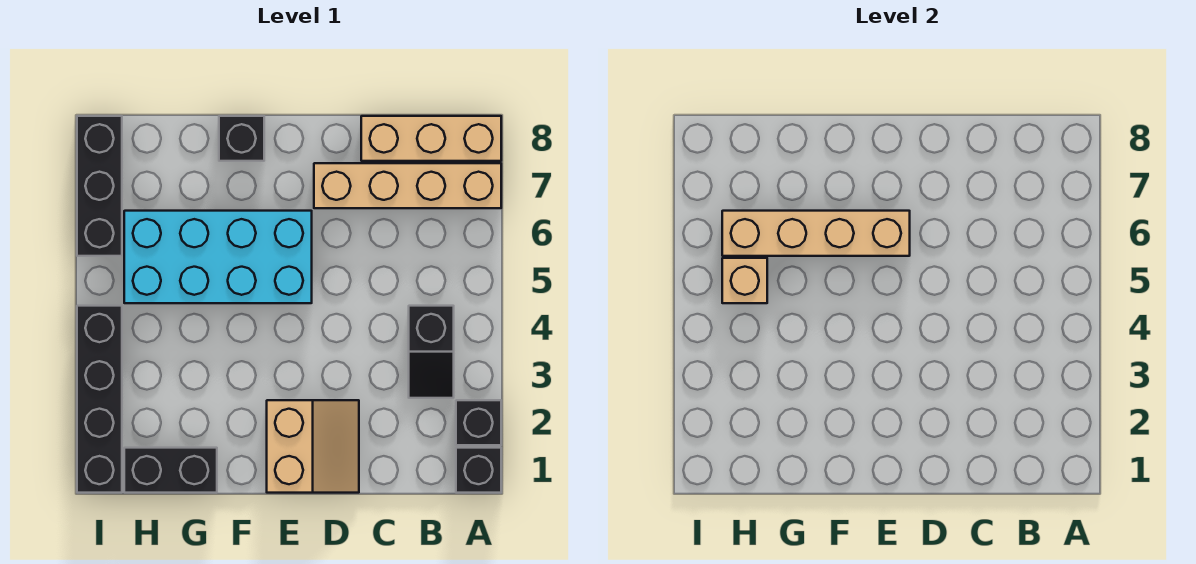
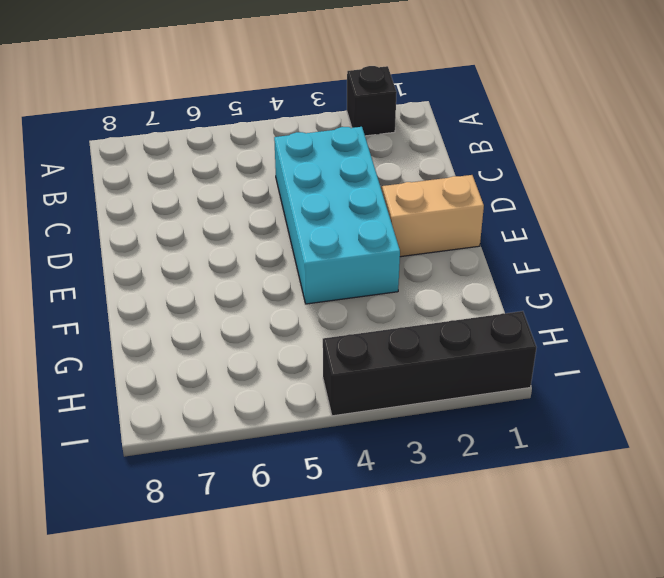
cyan 2x4 brick [274,127,400,304] -> cyan 2x4 brick moved to [124,211,312,303]
none -> black 1x1 brick [456,448,501,493]
none -> tan 1x4 brick [314,163,501,208]
none -> tan 1x3 brick [361,116,501,161]

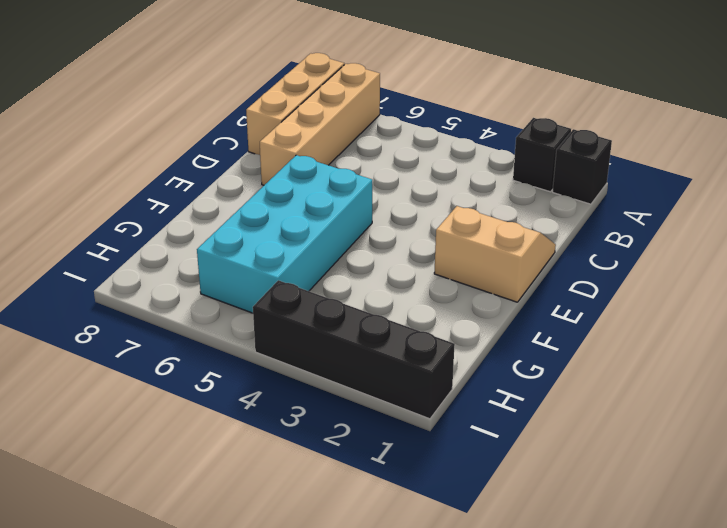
none -> black 1x2 slope [409,306,454,398]
none -> black 1x1 brick [219,116,264,161]
none -> black 1x2 brick [124,448,217,493]

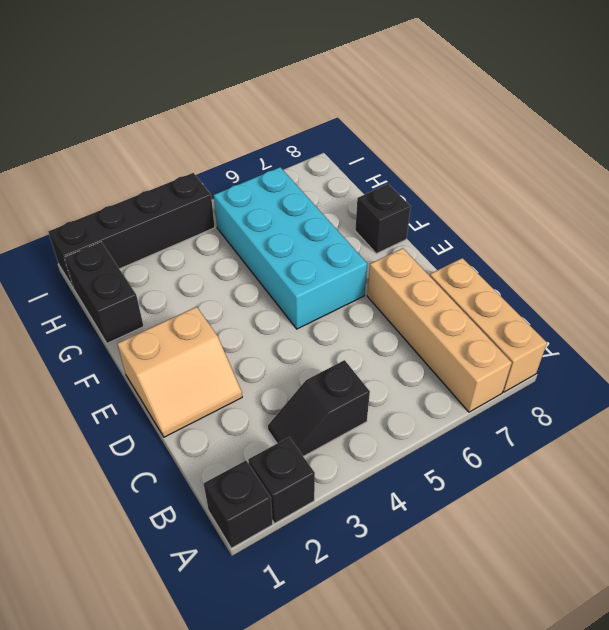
none -> black 1x3 brick [77,116,122,256]
none -> tan 1x4 brick [722,211,910,256]
none -> tan 1x1 brick [722,258,767,303]

